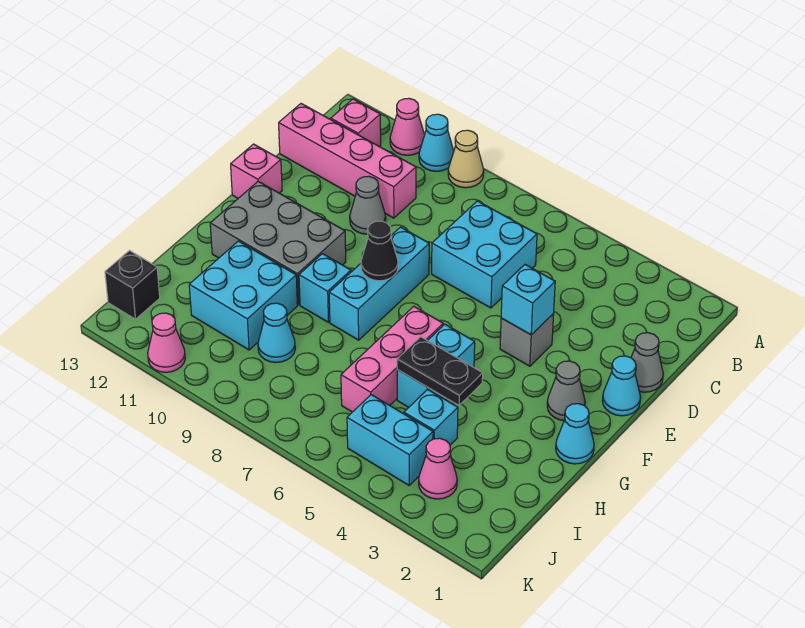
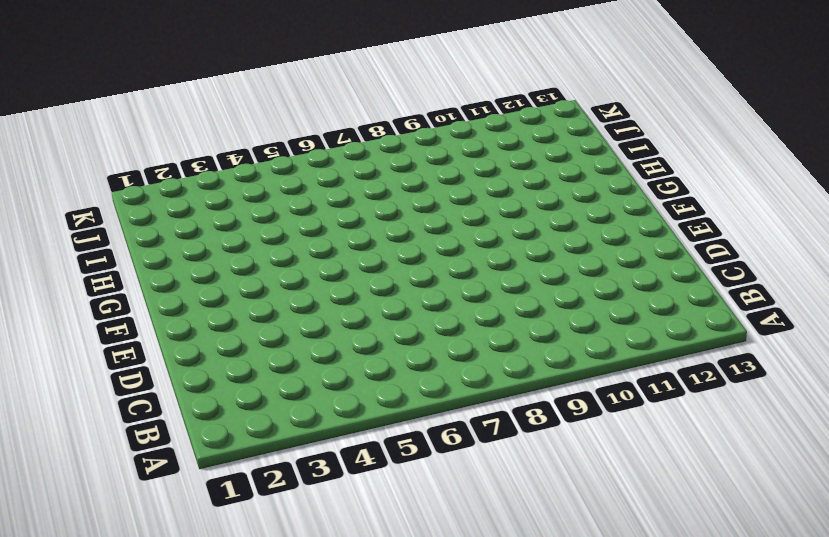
none -> tan 1x1 cone [448,130,484,188]
none -> cyan 1x1 cone [419,114,454,171]
none -> pink 1x1 cone [390,98,424,155]

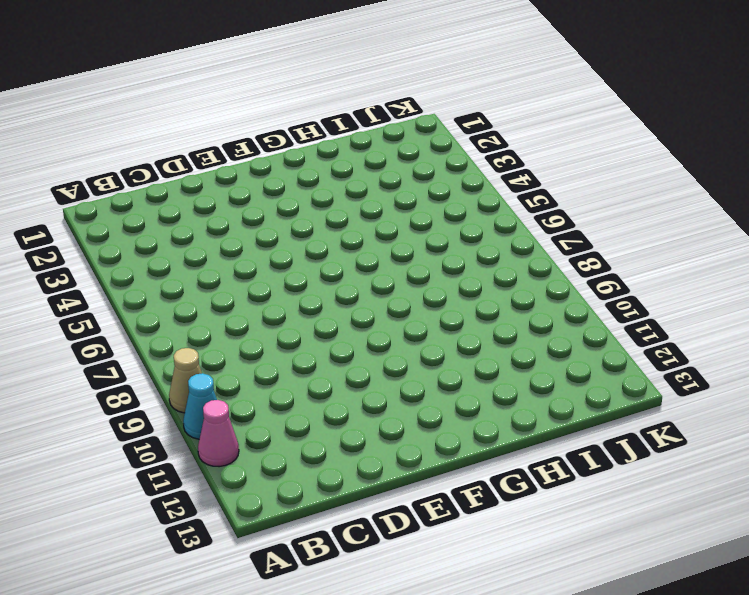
none -> pink 1x1 brick [331,99,381,146]
none -> cyan 2x2 brick [432,201,537,308]
none -> pink 1x4 brick [279,104,416,218]

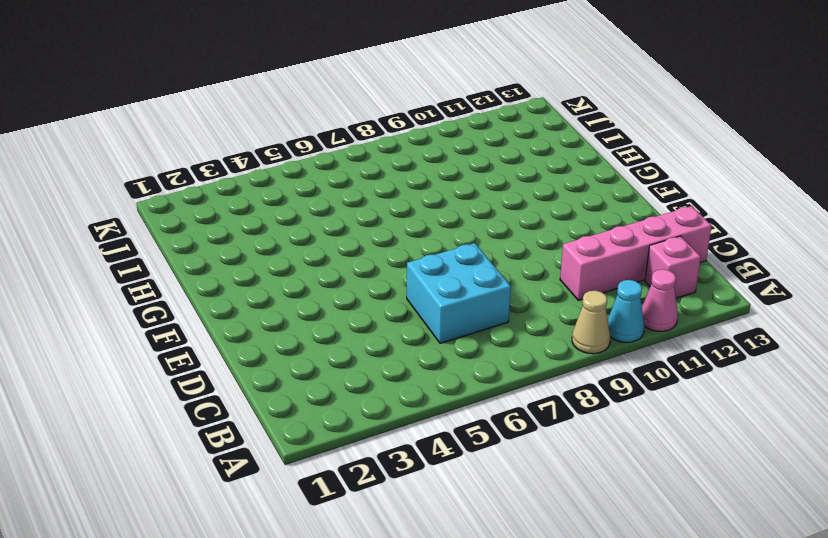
none -> grey 1x1 cone [631,333,663,392]
none -> grey 1x1 cone [350,176,386,234]
none -> cyan 1x1 cone [602,356,640,416]

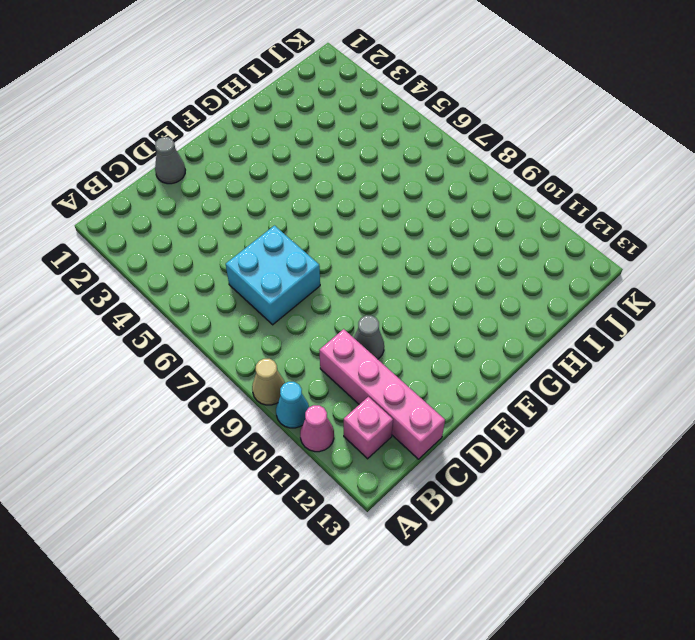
none -> cyan 1x1 cone [602,356,640,416]
none -> grey 1x1 brick [500,314,554,366]
none -> cyan 1x3 brick [329,227,429,340]

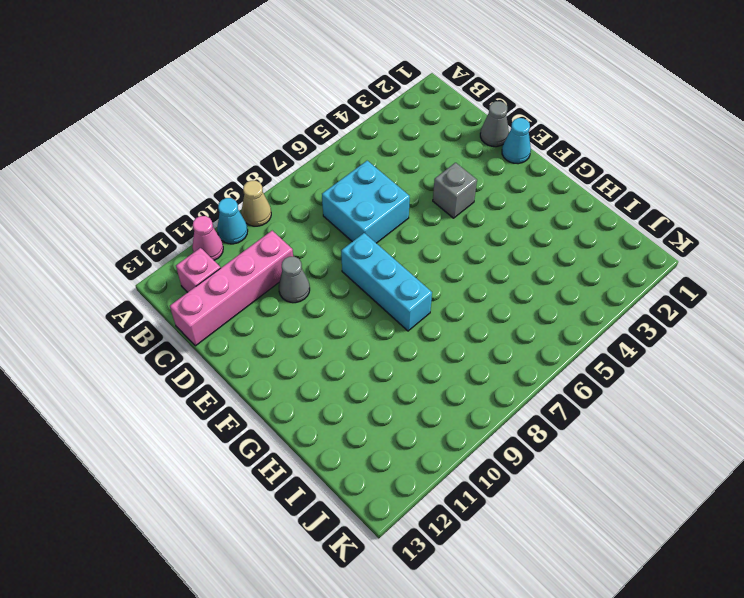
none -> pink 1x1 brick [231,144,282,198]
none -> grey 1x1 cone [547,361,585,421]
none -> grey 2x3 brick [210,181,346,305]

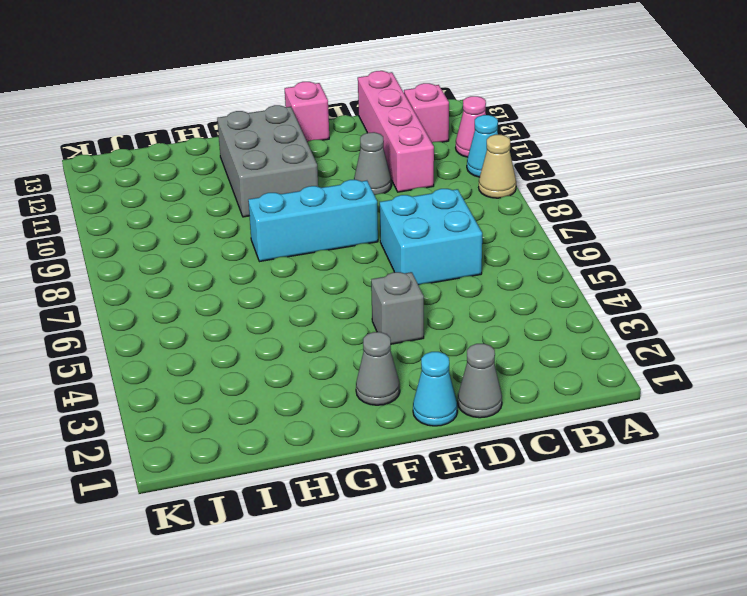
none -> cyan 1x1 cone [556,404,594,464]
none -> cyan 1x2 brick [397,324,475,407]
none -> pink 1x3 brick [341,306,443,412]

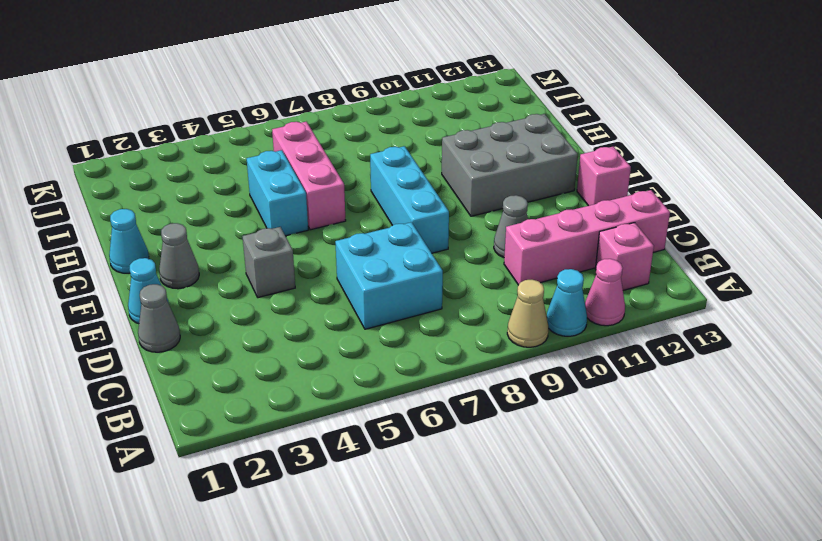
none -> cyan 1x1 brick [299,254,351,322]
none -> cyan 2x2 brick [189,241,297,350]
none -> cyan 1x1 brick [404,389,458,445]

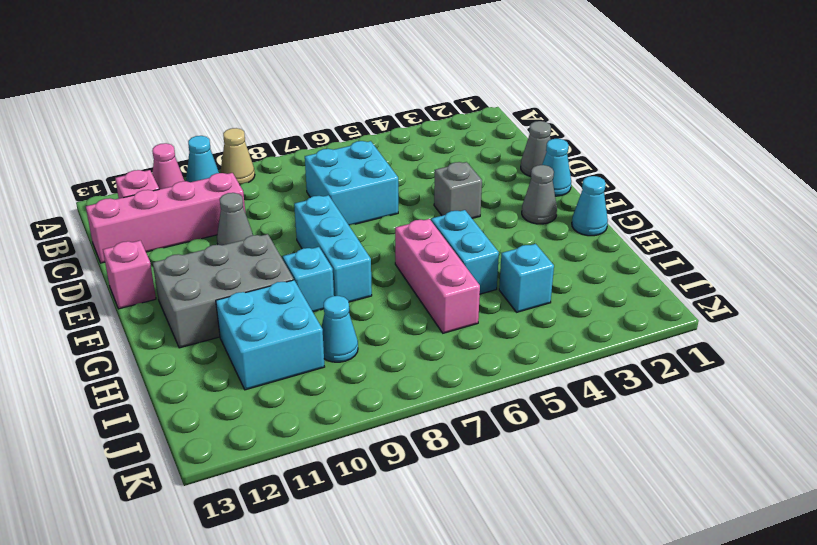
none -> pink 1x1 cone [419,438,457,499]
none -> cyan 1x2 brick [347,395,433,485]
none -> black 1x1 brick [105,251,160,319]

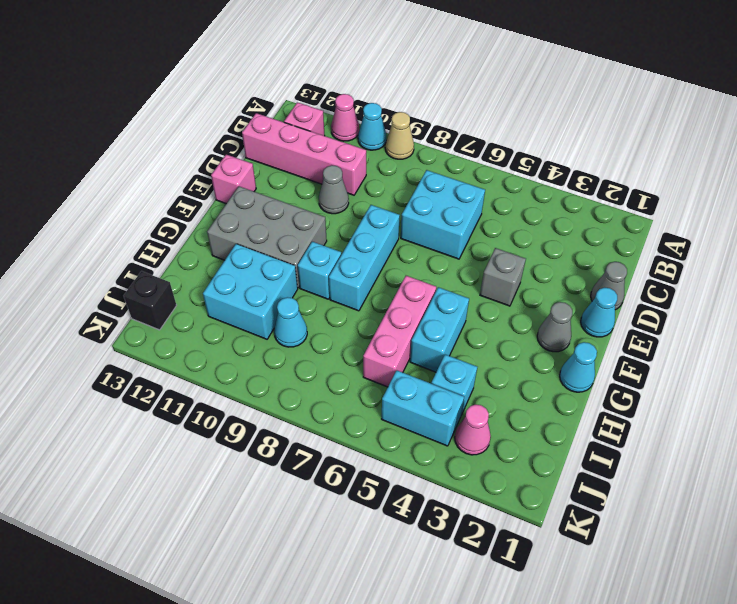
none -> pink 1x1 cone [148,313,185,372]
none -> cyan 1x1 brick [501,265,555,335]
none -> black 1x1 cone [361,221,398,281]

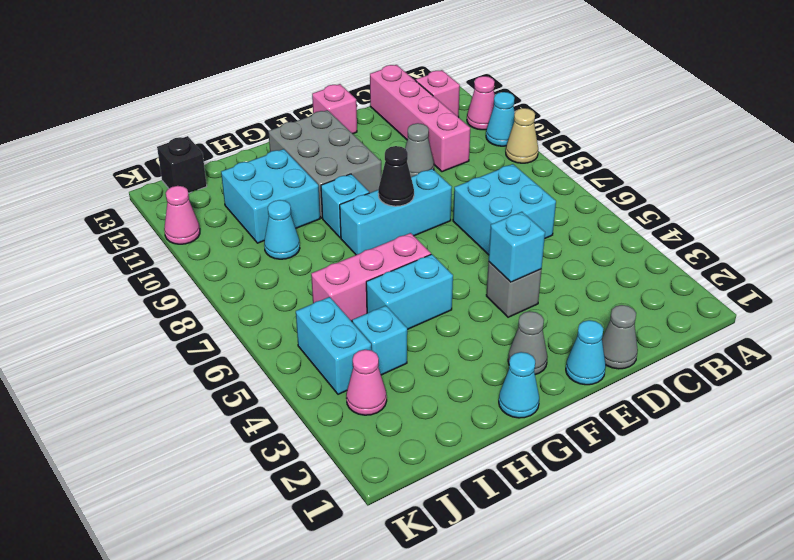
none -> black 1x2 plate [397,337,483,405]

